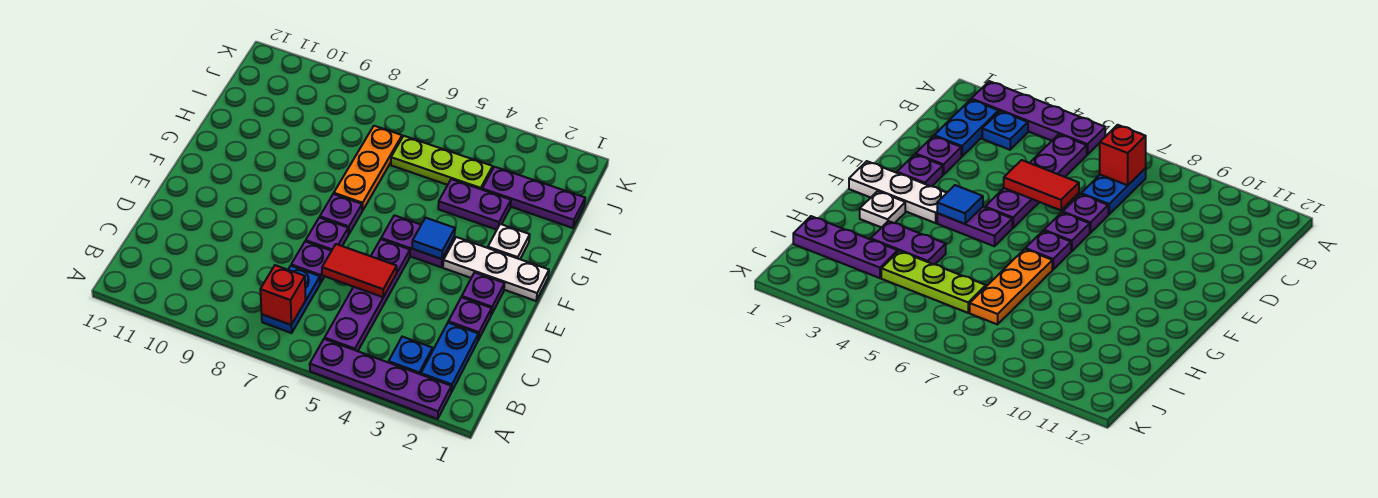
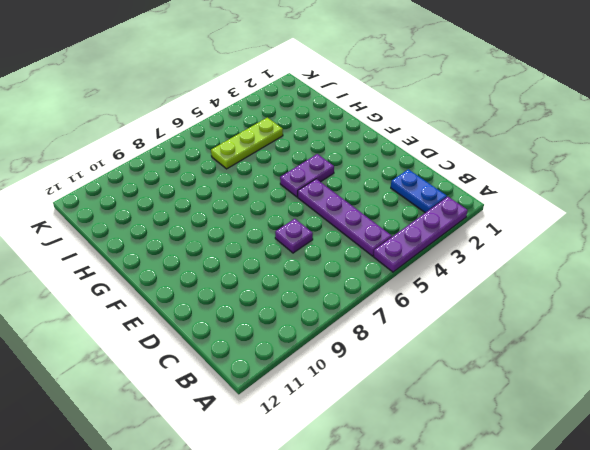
none -> blue 1x1 plate [389,337,433,374]
none -> blue 1x2 plate [262,266,320,333]
none -> purple 1x1 plate [448,297,492,340]

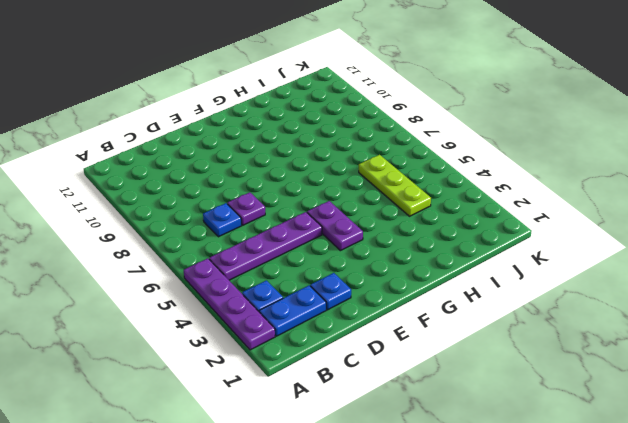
blue 1x1 plate [203,203,241,237] -> blue 1x2 plate [262,266,320,333]
blue 1x1 plate [310,273,351,310] -> purple 1x1 plate [448,297,492,340]
none -> purple 1x1 plate [462,272,505,315]
none -> purple 1x1 plate [306,217,348,251]
none -> white 1x3 plate [443,237,549,301]

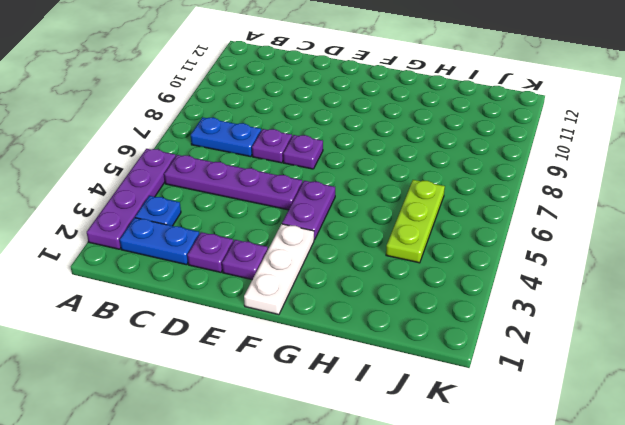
none -> purple 1x1 plate [320,194,362,234]
none -> white 1x1 plate [488,224,530,259]
none -> orange 1x3 plate [334,126,402,211]

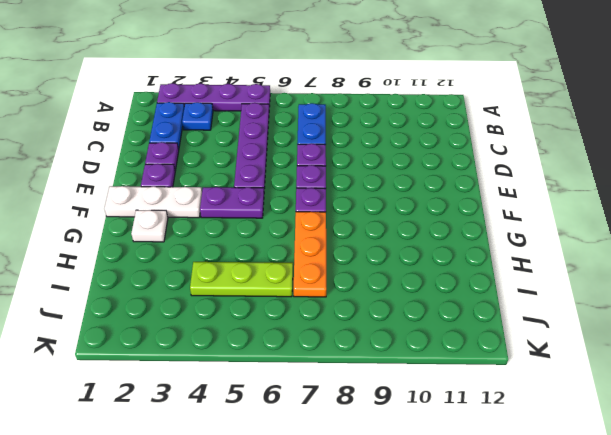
none -> purple 1x2 plate [438,179,511,230]
none -> purple 1x3 plate [482,167,585,228]
none -> red 1x1 brick [260,265,305,325]

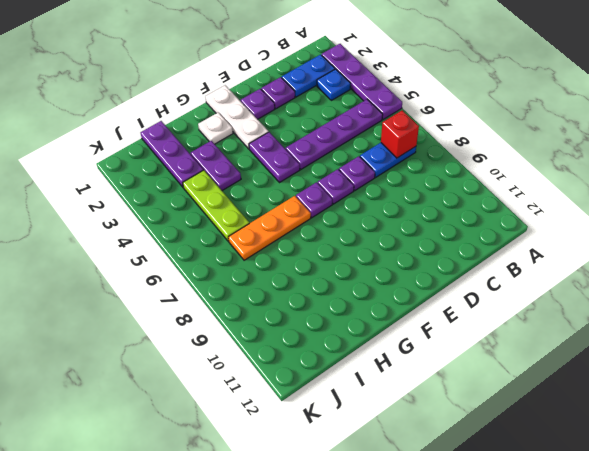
none -> red 1x2 tile [322,244,397,297]
none -> blue 1x1 tile [412,218,455,259]

